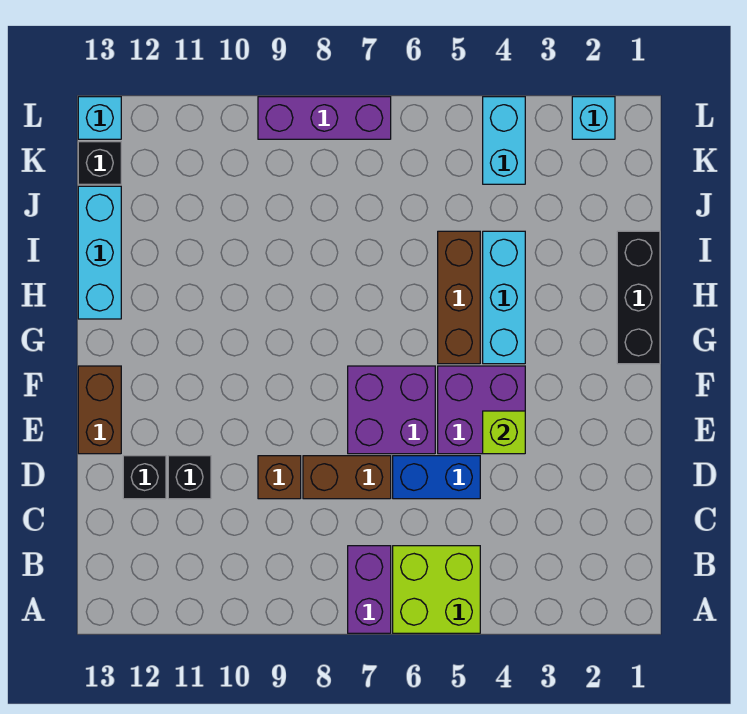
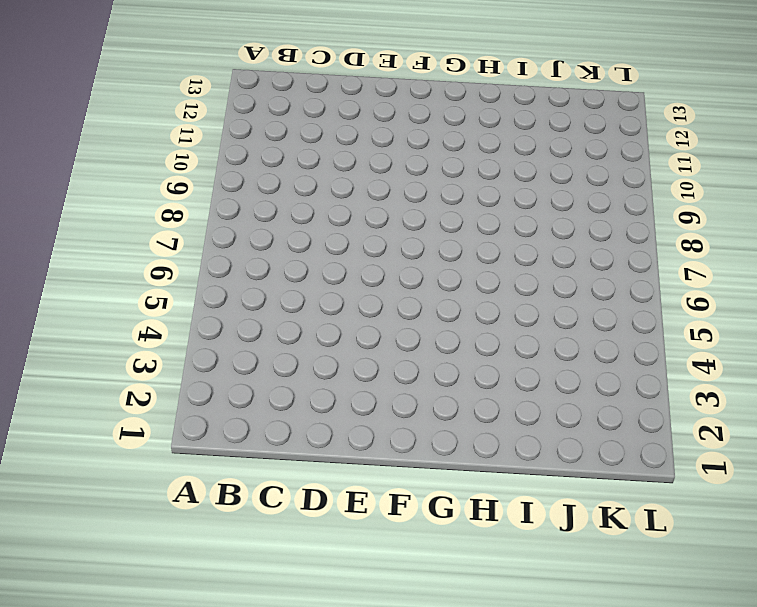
none -> lime 2x2 brick [393,546,480,633]
none -> purple 1x2 brick [348,546,391,633]
none -> blue 1x2 brick [393,456,480,499]

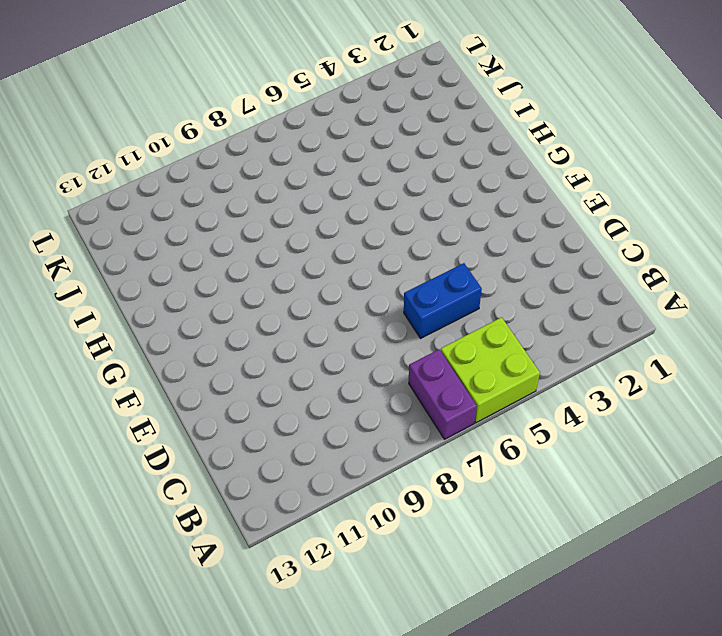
none -> brown 1x2 brick [303,456,391,499]
none -> brown 1x1 brick [258,456,301,499]
none -> black 1x1 brick [168,456,211,499]

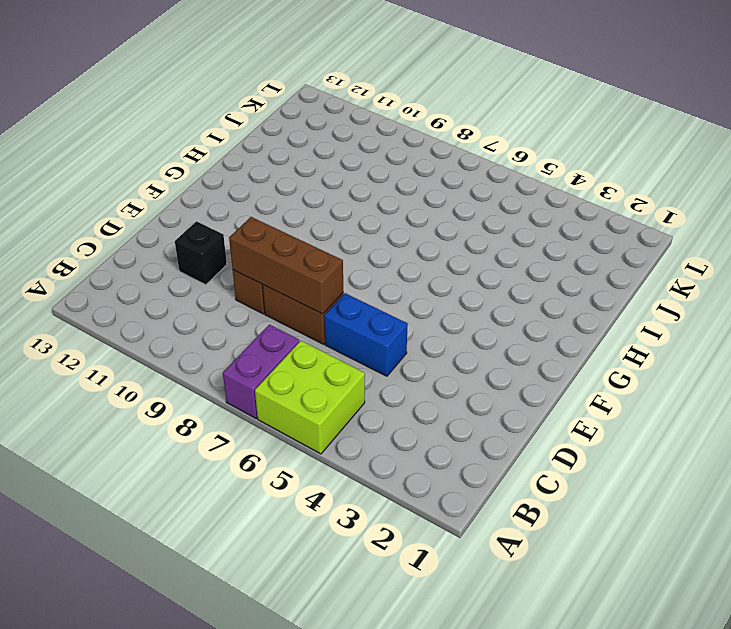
brown 1x3 brick [229,217,343,314] -> brown 1x3 brick turned to [438,231,480,364]
none -> black 1x1 brick [123,456,166,499]
none -> purple 2x2 brick [438,366,525,454]
none -> purple 2x2 brick [348,366,435,454]

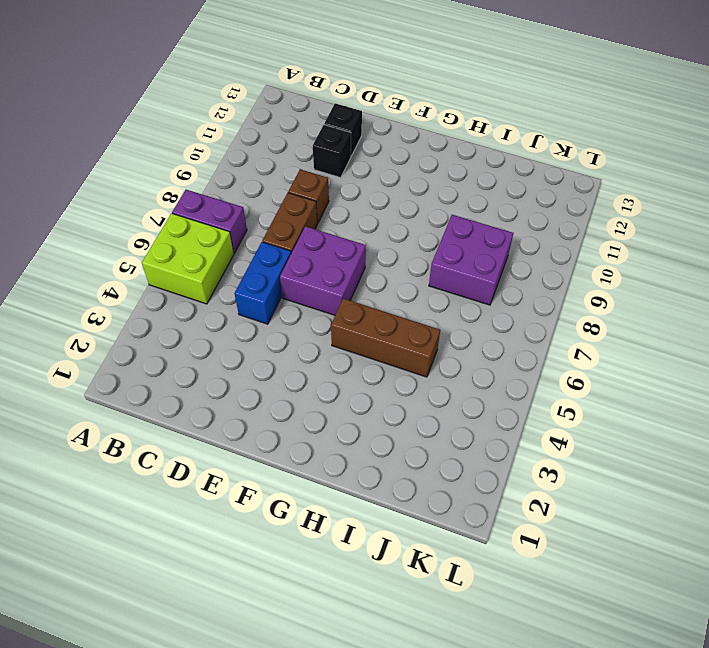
purple 2x2 brick [429,215,513,305] -> purple 2x2 brick moved to [438,366,525,454]
none -> brown 1x2 brick [78,366,121,454]
none -> black 1x3 brick [617,231,660,364]
none -> cyan 1x3 brick [483,231,525,364]

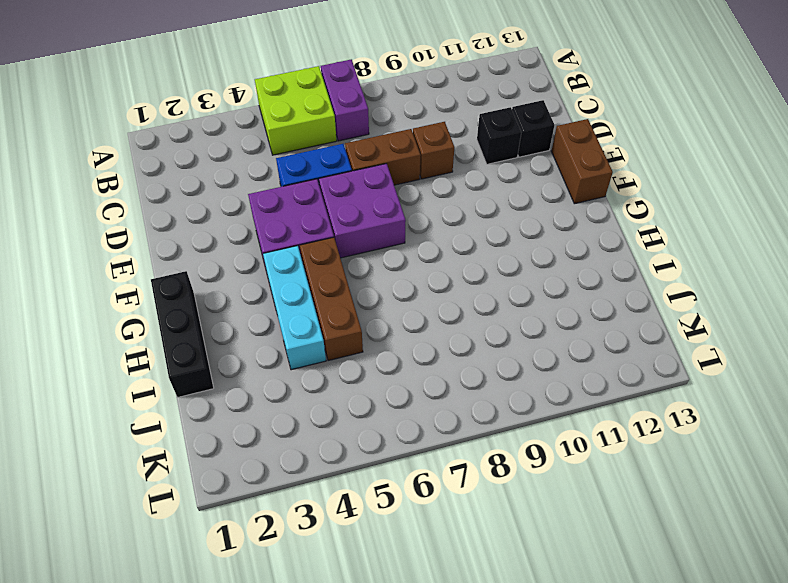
none -> cyan 1x3 brick [78,186,121,319]
none -> cyan 1x2 brick [483,97,525,184]
none -> black 1x1 brick [78,142,121,184]

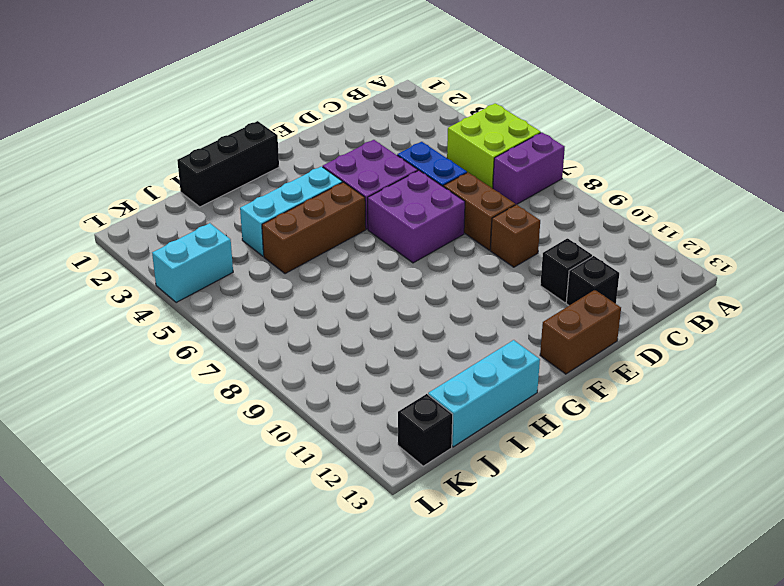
none -> cyan 1x1 brick [572,97,615,139]
none -> purple 1x3 brick [258,97,391,139]
none -> cyan 1x1 brick [78,97,121,139]

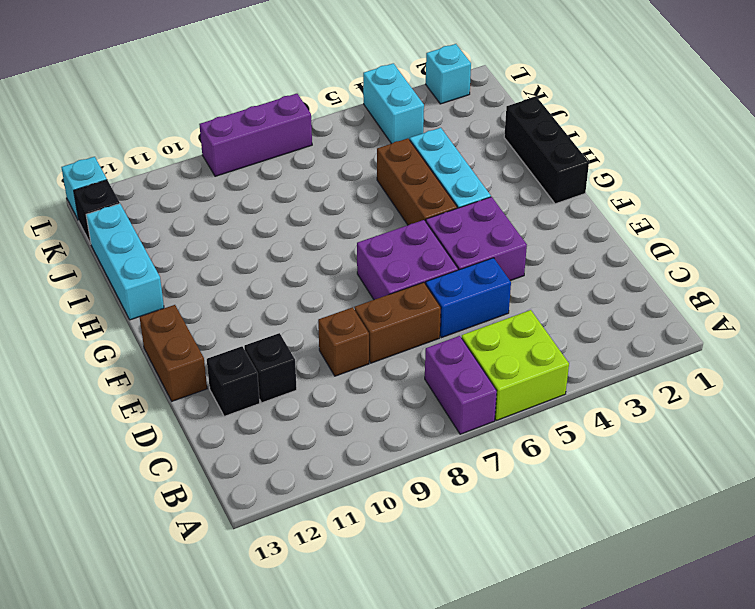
none -> lime 1x1 brick [483,411,525,454]

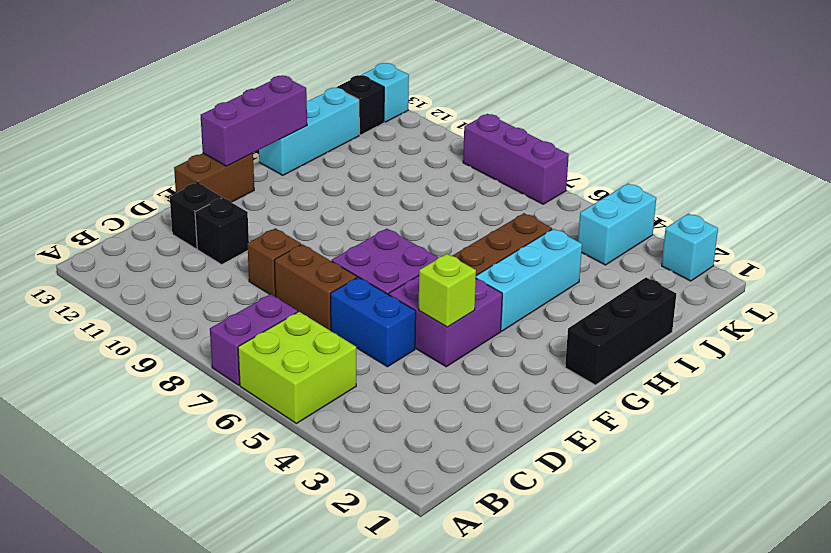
purple 1x3 brick [201,76,307,166] -> none

